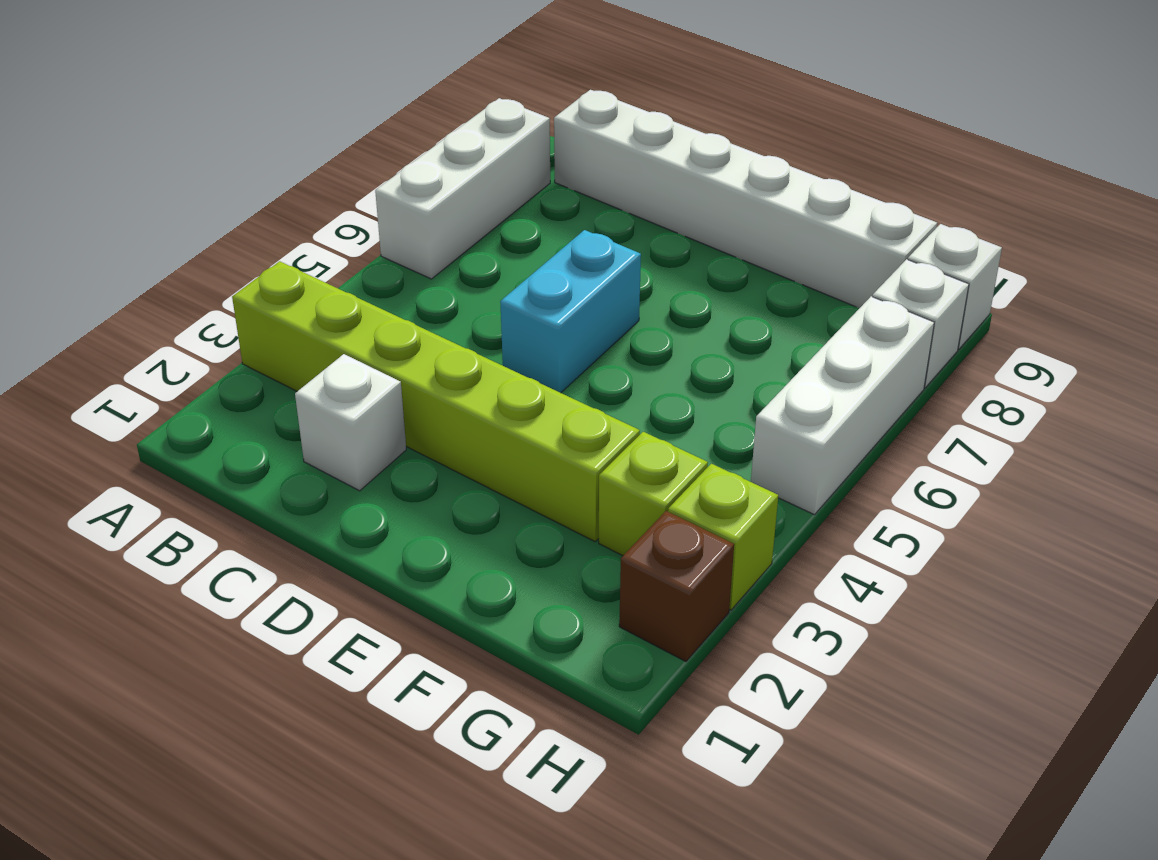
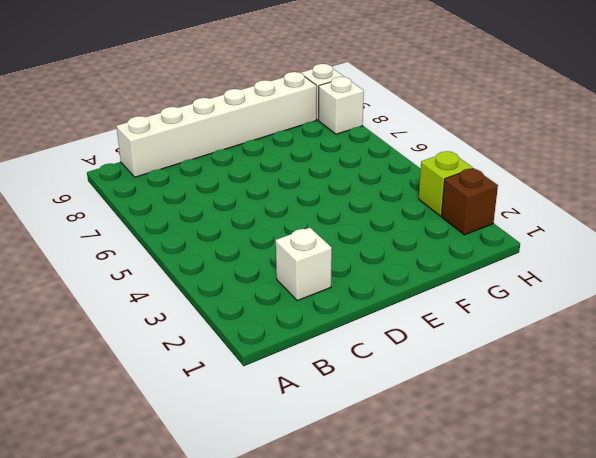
none -> lime 1x6 brick [232,261,640,541]
none -> white 1x3 brick [375,98,550,279]

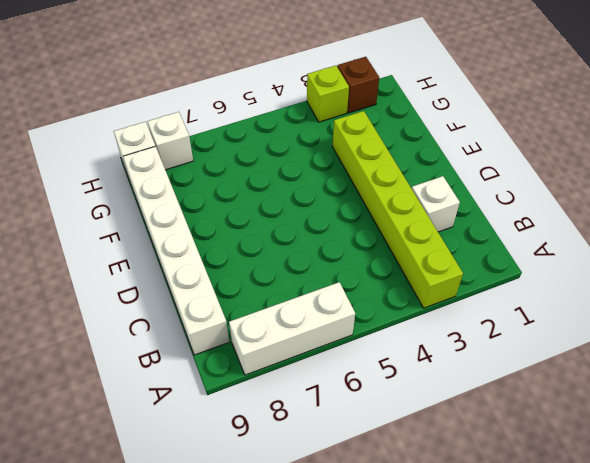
none -> cyan 1x2 brick [500,230,641,393]
none -> lime 1x1 brick [599,432,708,556]

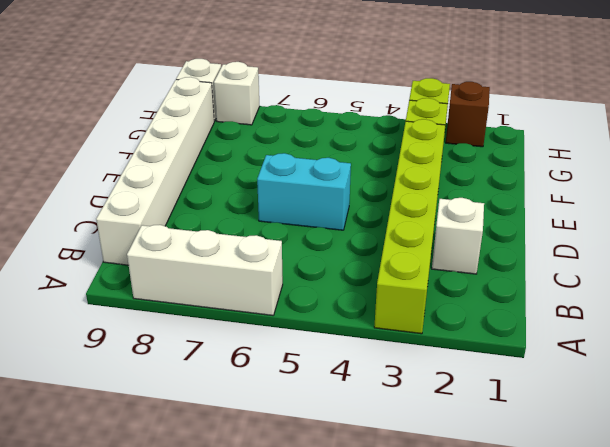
none -> white 1x3 brick [751,296,934,515]

